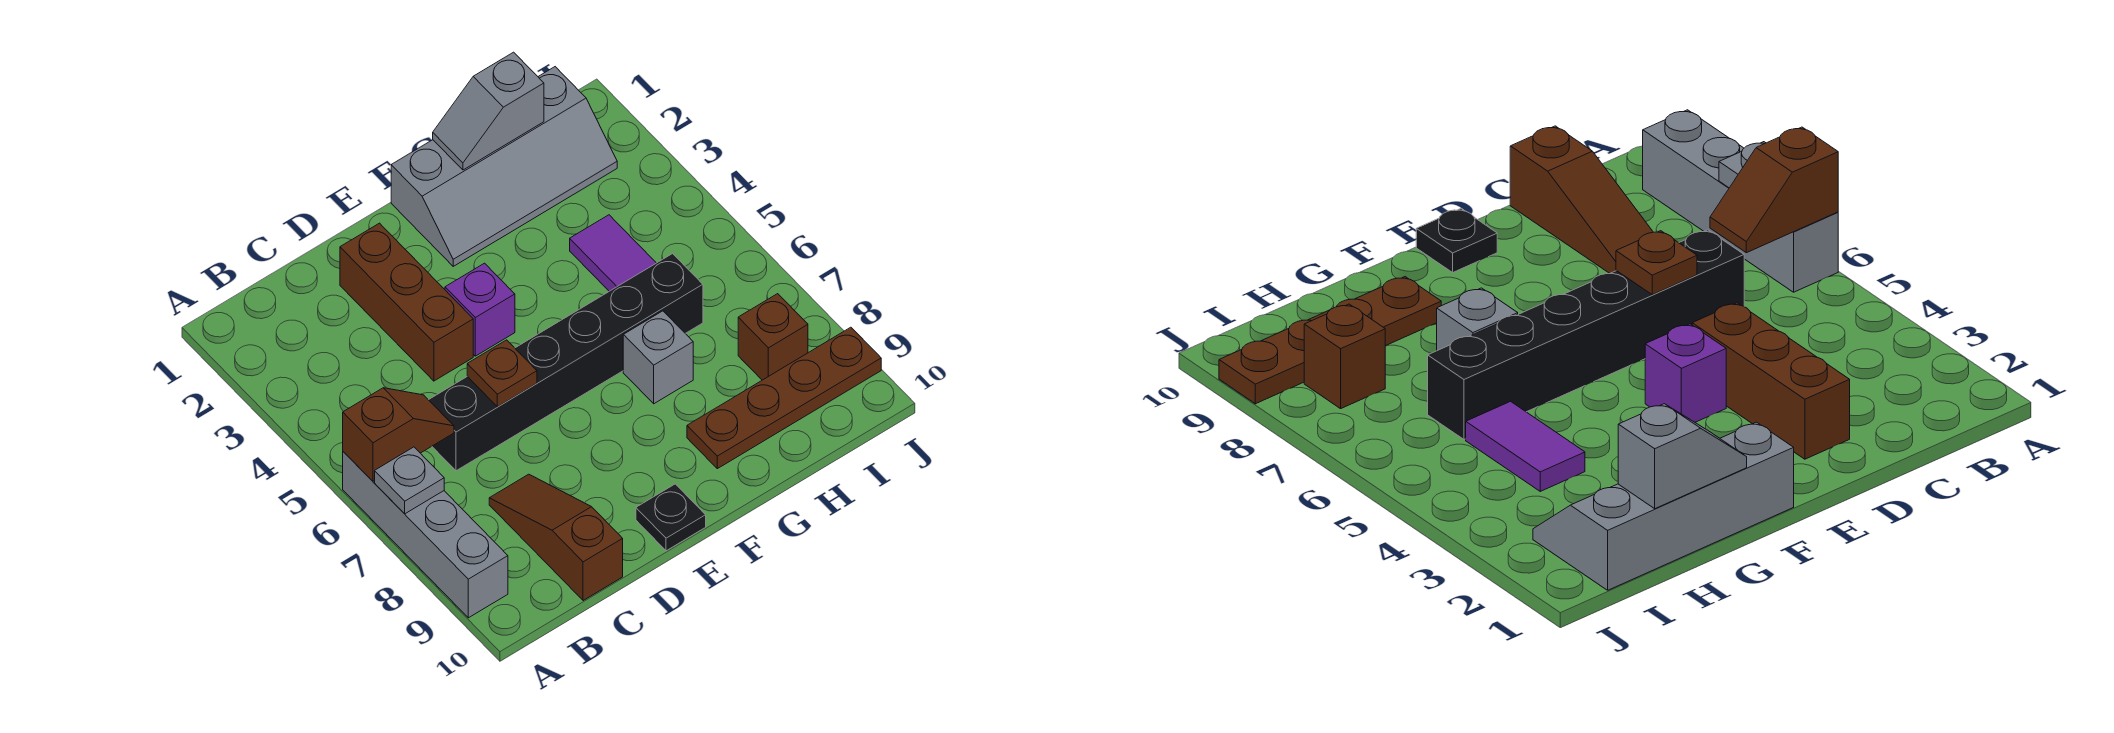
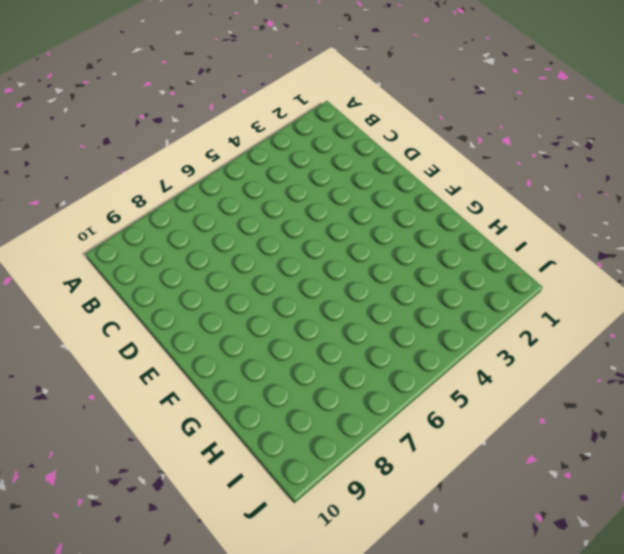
none -> grey 1x4 brick [343,452,508,618]
none -> black 1x6 brick [429,254,703,471]
none -> brown 1x3 slope [489,474,623,601]

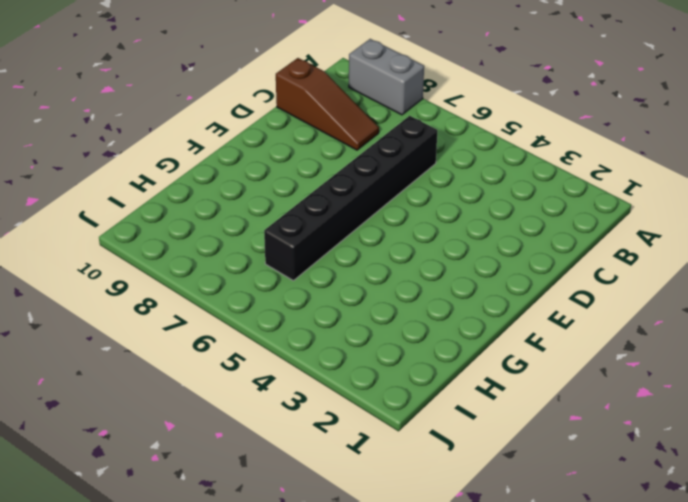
grey 1x2 brick [349,39,424,115] -> grey 1x4 brick [343,452,508,618]
none -> brown 1x3 brick [340,223,473,381]
none -> purple 1x1 brick [445,263,515,356]
none -> black 1x1 plate [636,484,706,551]

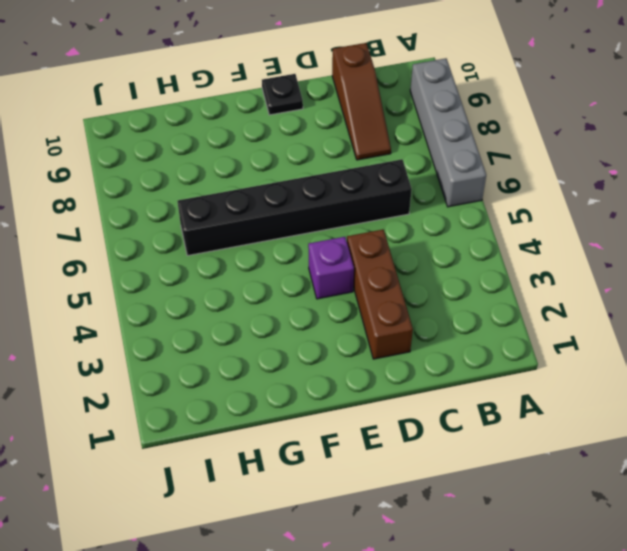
none -> grey 2x4 slope [391,67,617,266]
none -> grey 1x1 brick [623,311,693,404]
none -> brown 1x4 plate [687,327,881,469]

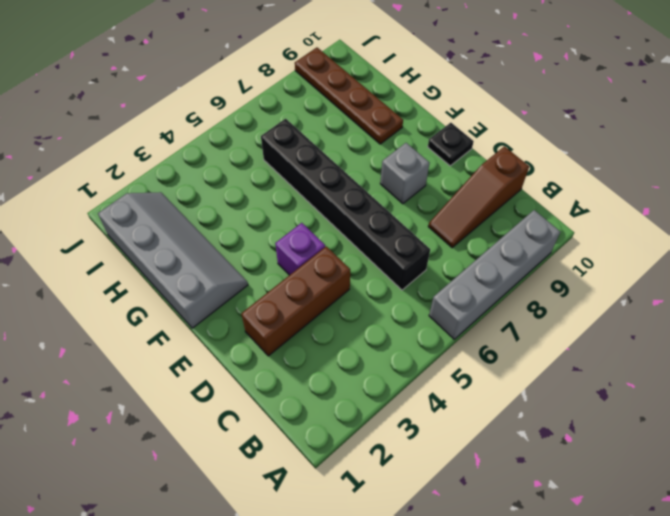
grey 1x1 brick [380,143,429,204] -> grey 1x1 brick moved to [623,311,693,404]
none -> purple 1x2 tile [570,215,656,291]
none -> brown 1x1 brick [738,294,808,380]
none -> brown 1x2 slope [343,388,454,481]

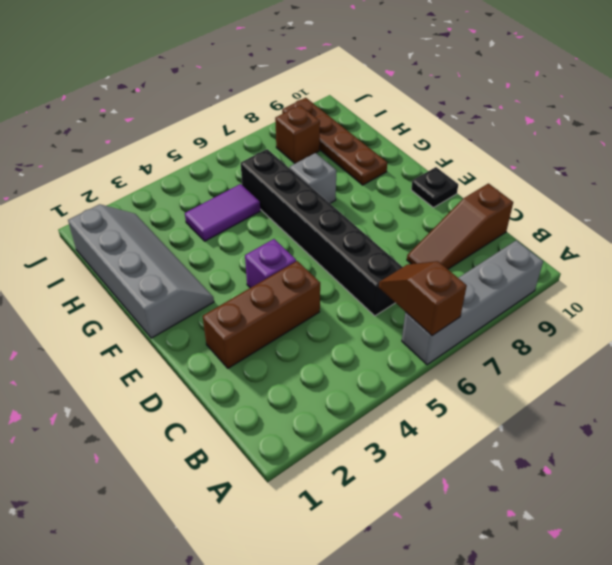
none -> grey 1x1 plate [375,447,444,514]
none -> brown 1x1 plate [467,340,537,407]
none -> grey 1x2 slope [433,52,544,170]

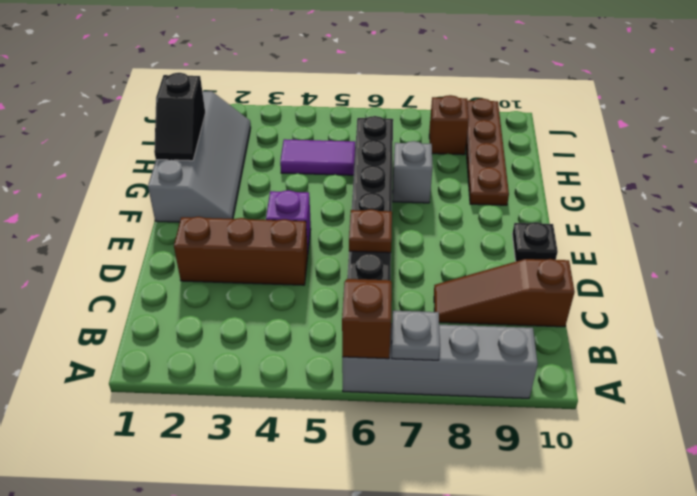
black 1x2 slope [154,73,205,161] -> grey 1x2 slope [433,52,544,170]

